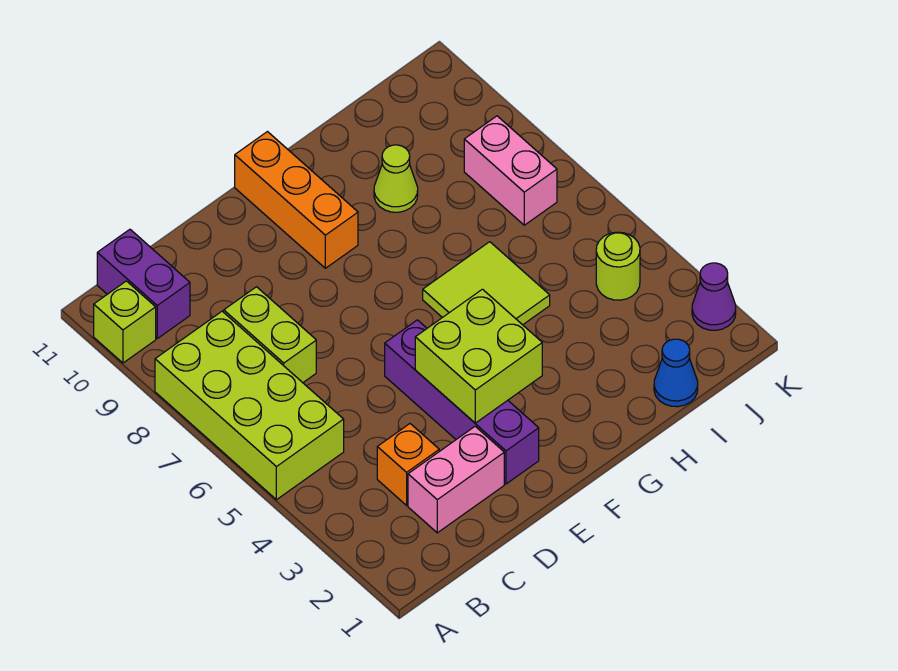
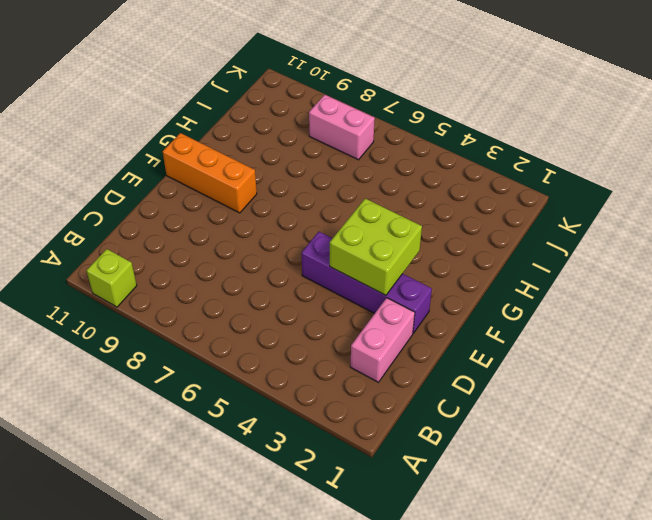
none -> lime 2x4 brick [155,311,344,500]
none -> purple 1x2 brick [97,229,190,338]
none -> orange 1x1 brick [377,424,439,505]

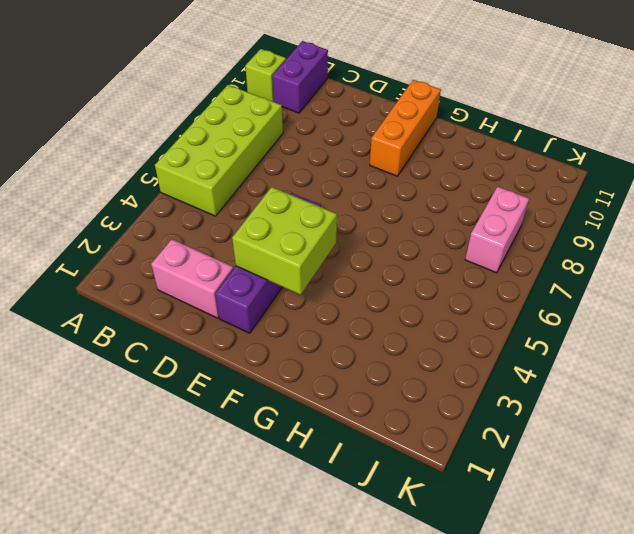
none -> orange 1x1 brick [377,424,439,505]
none -> lime 1x2 brick [224,287,316,383]
none -> lime 2x2 tile [423,242,550,325]

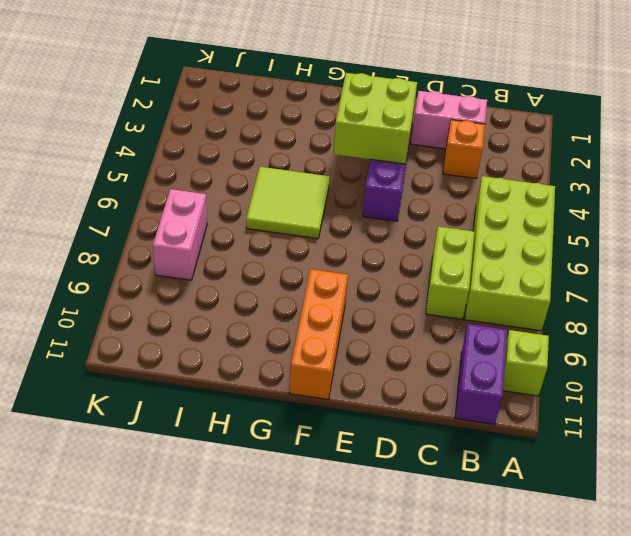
none -> lime 1x1 cone [374,145,418,212]
none -> blue 1x1 cone [654,339,698,407]
none -> lime 1x1 round brick [596,232,640,300]

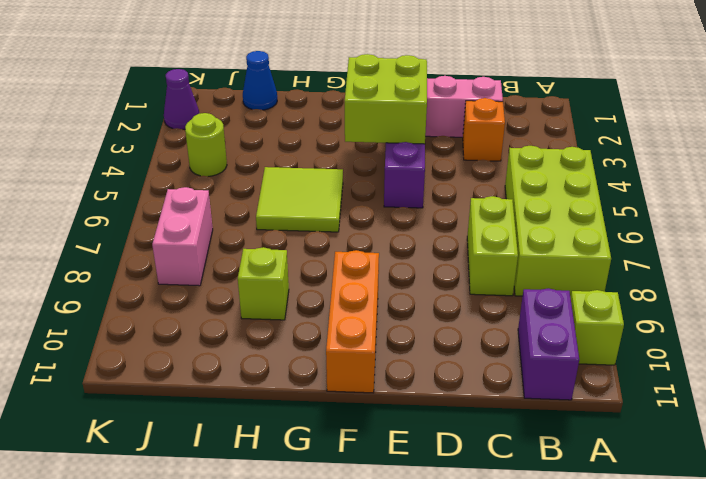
lime 1x1 brick [238,247,289,320] -> lime 1x1 cone [374,145,418,212]

